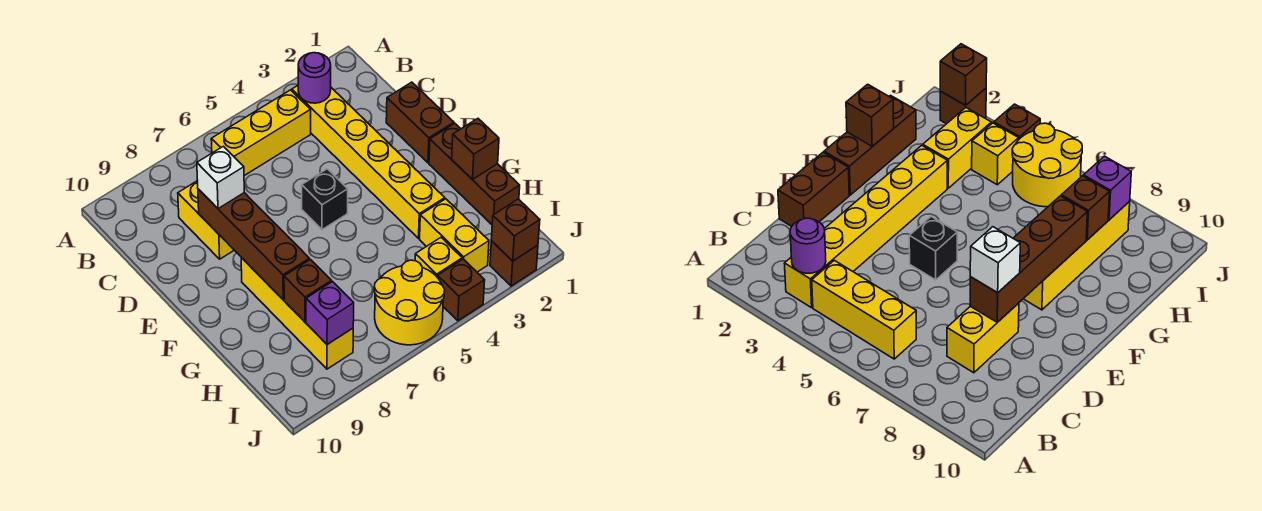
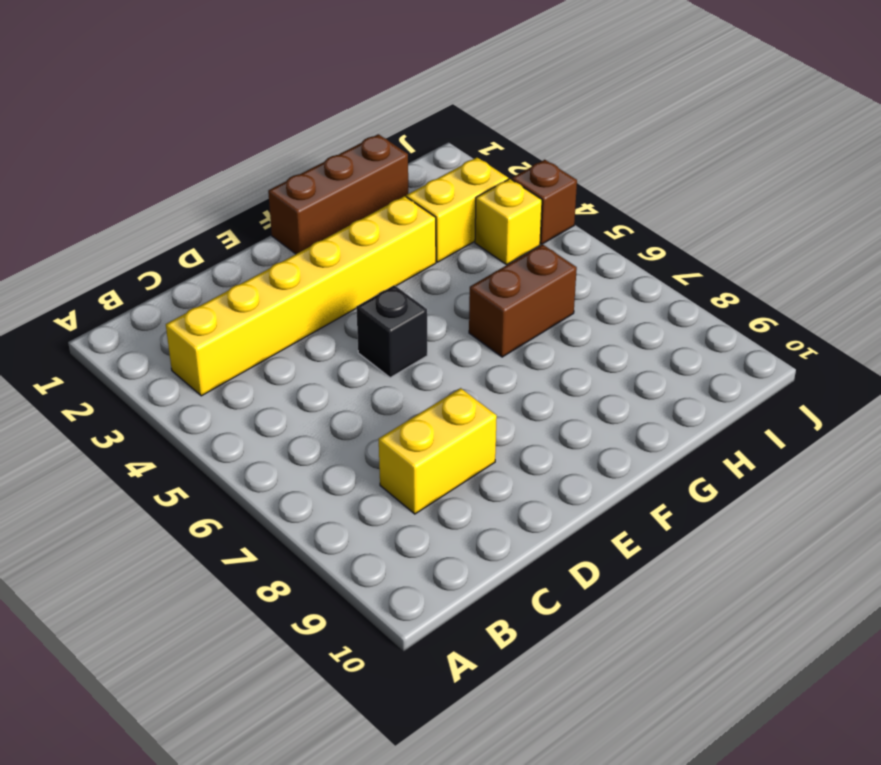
brown 1x2 brick [469,244,577,357] -> brown 1x2 brick moved to [386,82,454,163]
none -> yellow 1x3 brick [211,90,311,176]
none -> yellow 1x4 brick [241,258,353,369]
none -> yellow 2x2 round brick [374,260,445,345]

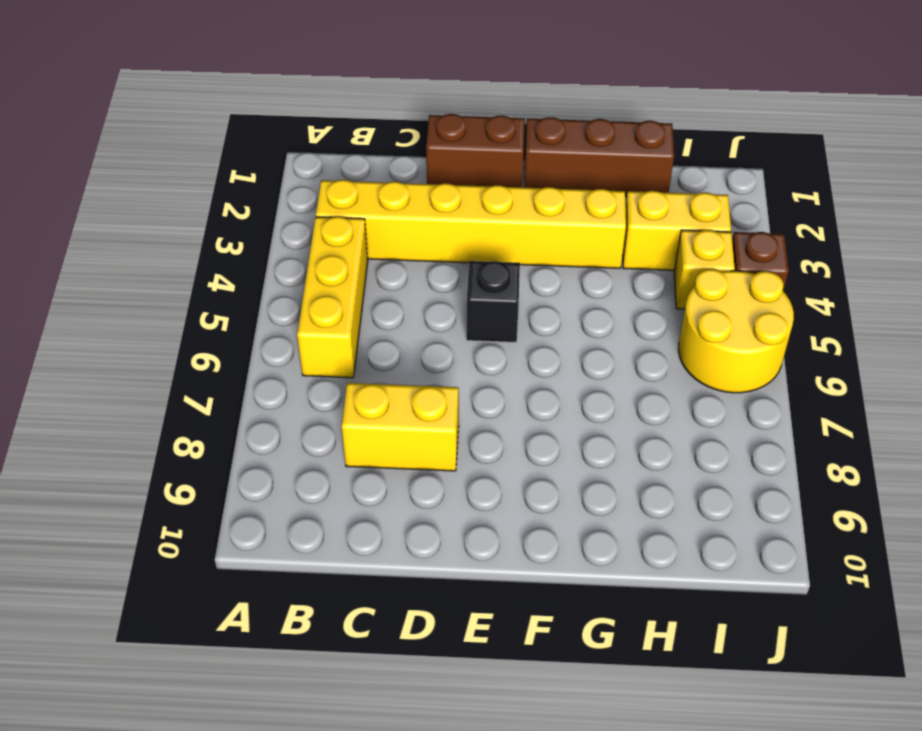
none -> yellow 1x4 brick [241,258,353,369]
none -> brown 1x1 brick [490,241,538,286]
none -> purple 1x1 round brick [298,53,331,103]

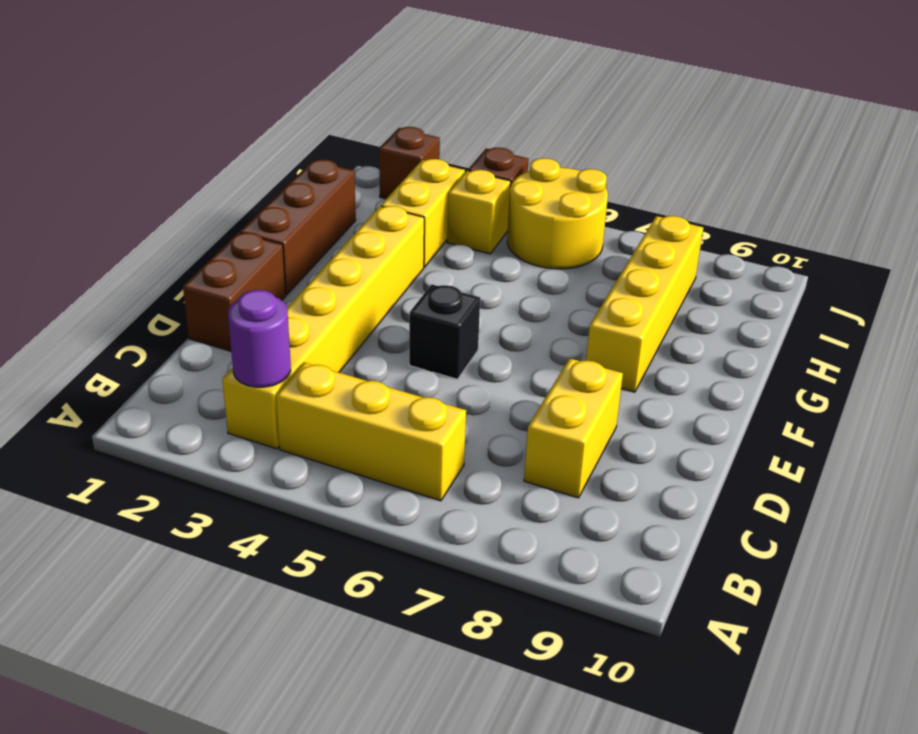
none -> brown 1x4 brick [198,189,309,300]
none -> brown 1x1 brick [452,119,499,179]
none -> brown 1x1 brick [284,259,332,322]

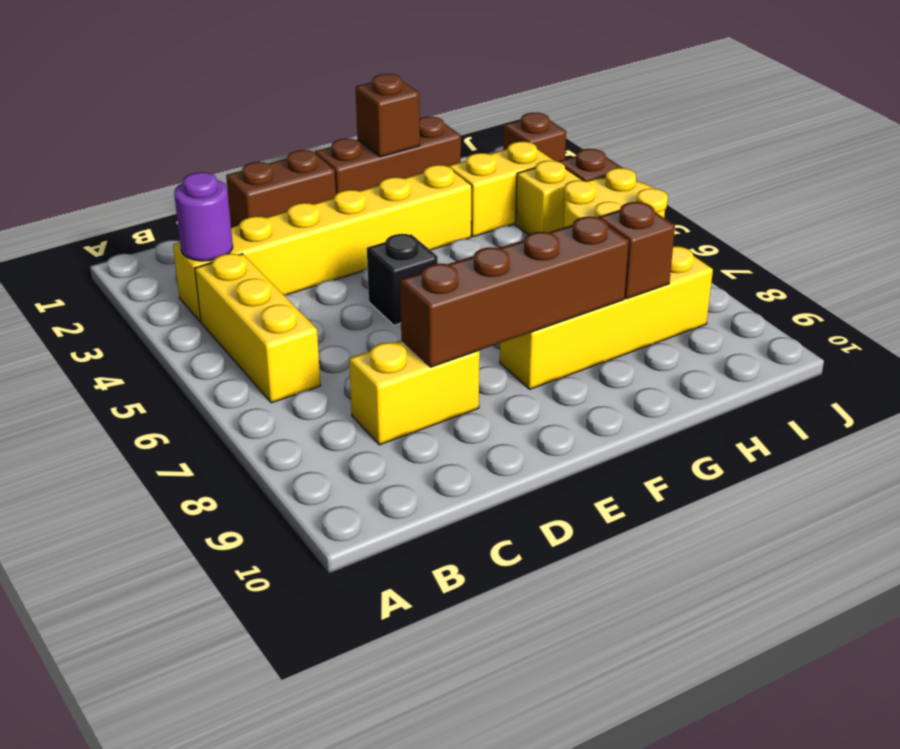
none -> purple 1x1 brick [306,282,354,344]
none -> brown 1x1 brick [491,199,540,261]
none -> white 1x1 brick [197,146,244,209]

